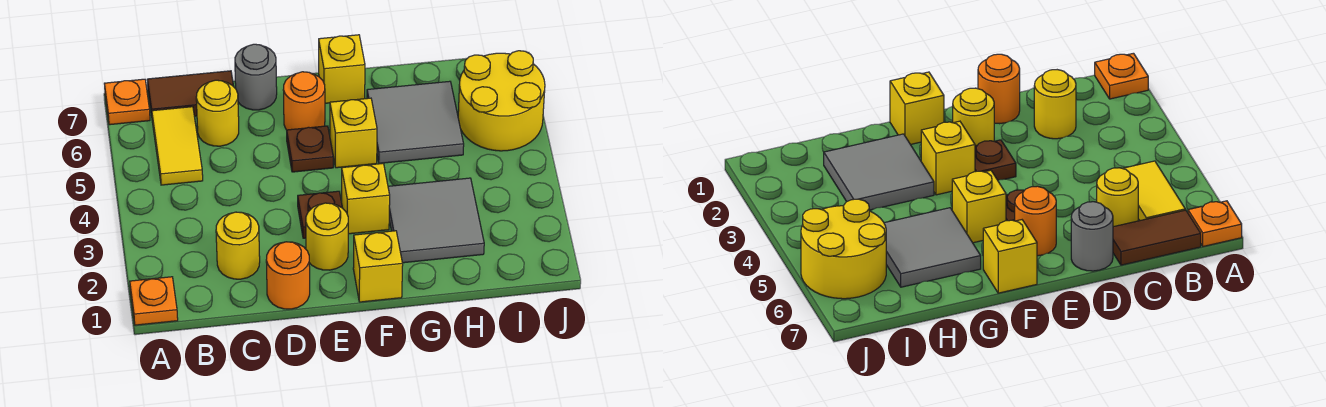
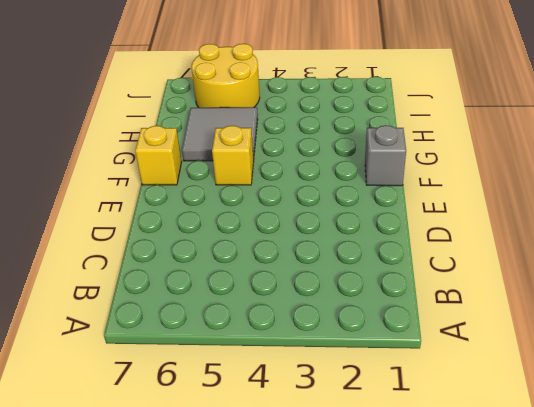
grey 1x1 brick [365,125,406,186] -> yellow 1x1 brick [353,231,403,302]
none -> orange 1x1 plate [130,277,178,325]
none -> orange 1x1 plate [104,79,150,125]
none -> yellow 1x2 tile [152,107,203,185]

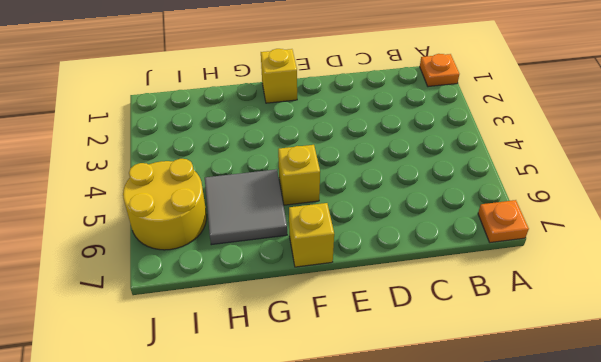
none -> yellow 1x2 tile [152,107,203,185]
none -> brown 1x2 tile [147,71,234,116]
none -> yellow 1x1 round brick [216,212,260,279]

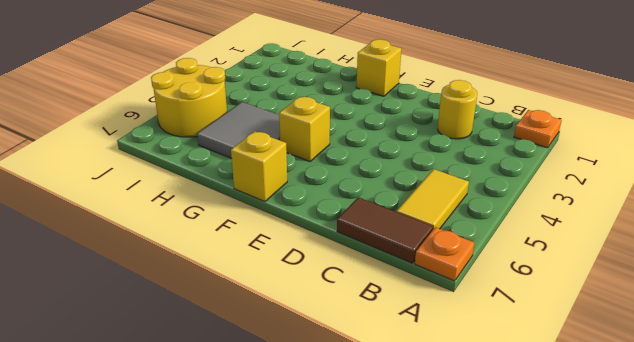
none -> yellow 1x1 round brick [196,80,239,146]
none -> orange 1x1 round brick [266,242,310,309]
none -> grey 1x1 round brick [235,44,277,110]

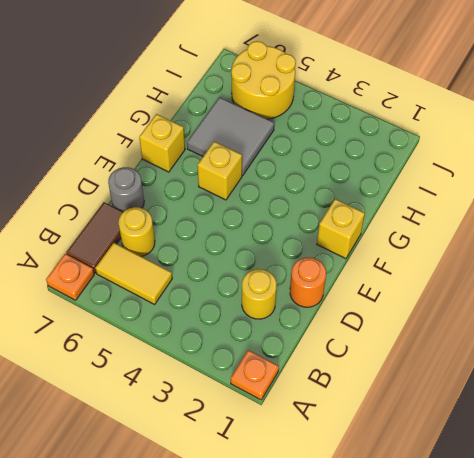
none -> yellow 1x1 round brick [306,203,348,270]
none -> brown 1x1 plate [298,191,342,238]
none -> brown 1x1 plate [287,126,333,172]

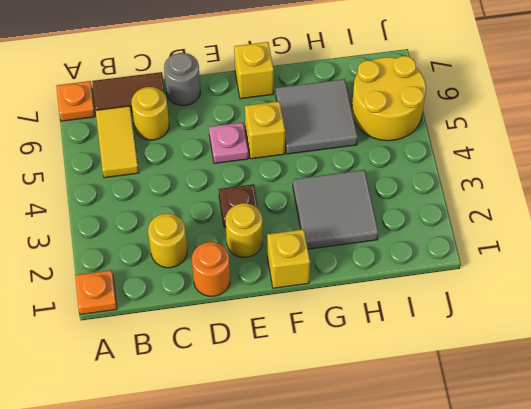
pink 1x1 plate [209,122,249,163] -> brown 1x1 plate [287,126,333,172]
none -> orange 1x1 round brick [283,72,325,130]
none -> yellow 1x1 brick [342,164,390,234]

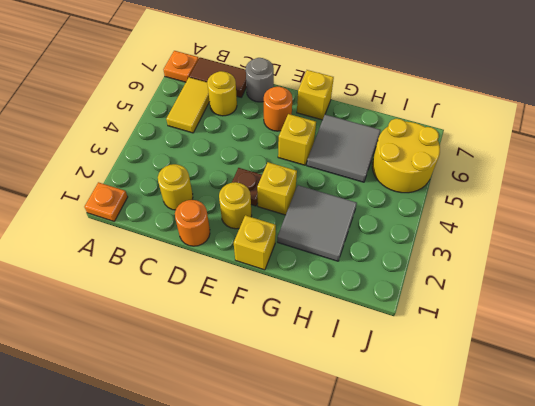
none -> brown 1x1 plate [287,126,333,172]

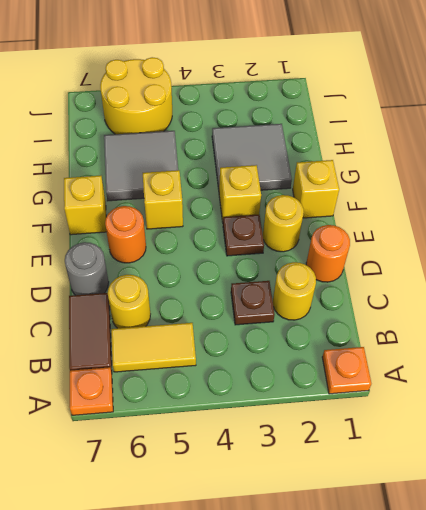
brown 1x1 plate [231,281,275,325] -> brown 1x1 plate moved to [287,126,333,172]

